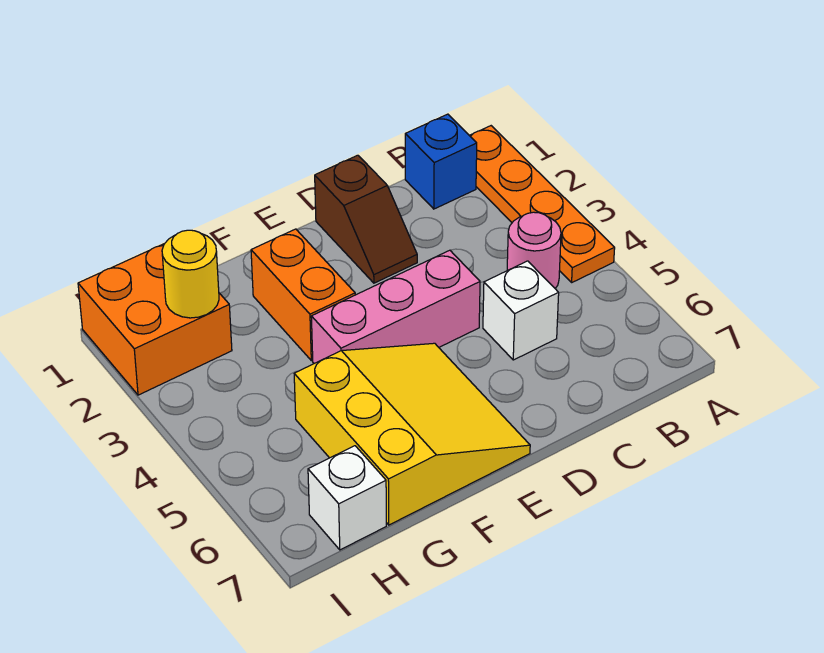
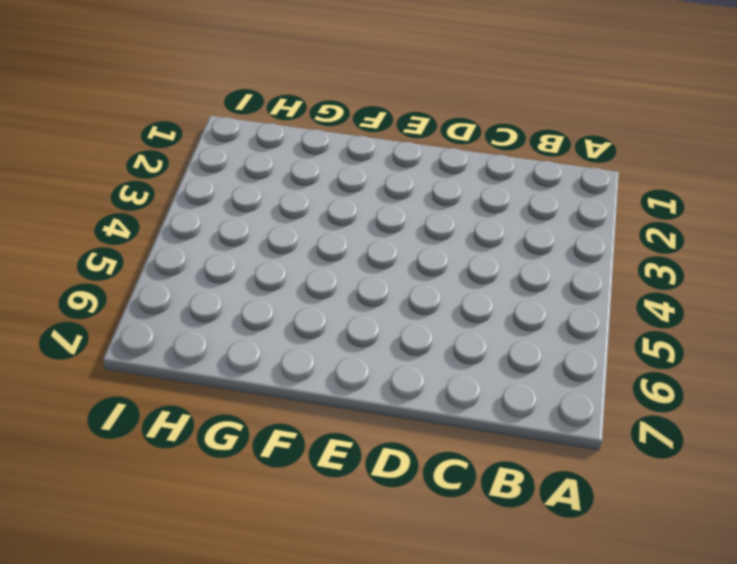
none -> orange 1x4 plate [469,126,615,282]
none -> blue 1x1 brick [405,114,477,209]

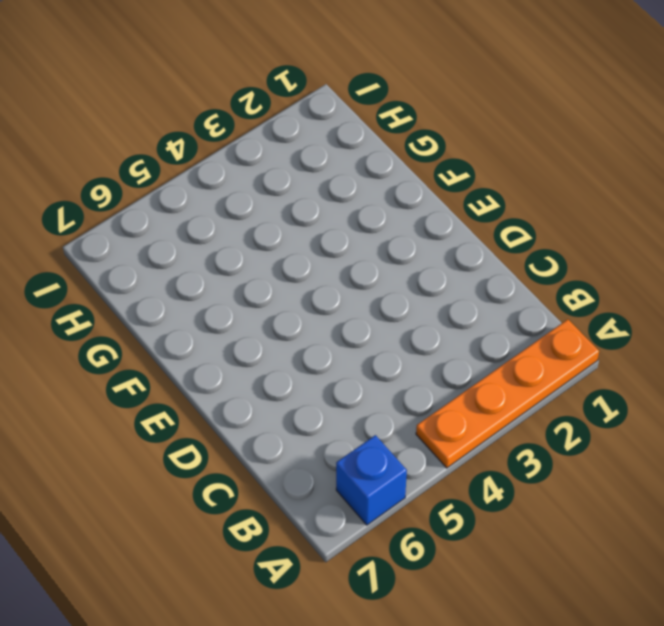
blue 1x1 brick [336,435,407,525] -> blue 1x1 brick moved to [405,114,477,209]
none -> pink 1x1 round brick [507,212,561,288]
none -> white 1x1 brick [483,261,559,360]

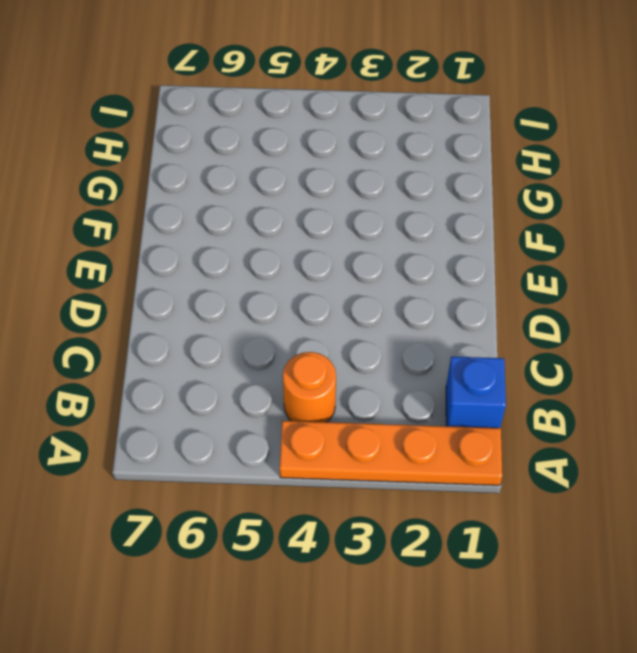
orange 1x1 round brick [283,352,336,422] -> pink 1x1 round brick [507,212,561,288]
none -> white 1x1 brick [483,261,559,360]
none -> brown 1x2 slope [315,155,417,283]

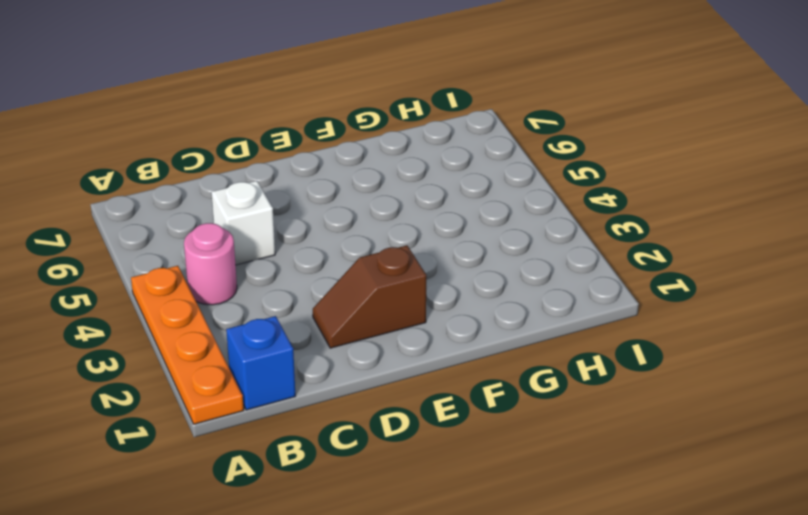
brown 1x2 slope [313,245,426,348] -> brown 1x2 slope turned to [315,155,417,283]
none -> pink 1x3 brick [311,250,480,363]
none -> yellow 3x3 slope [294,343,530,525]

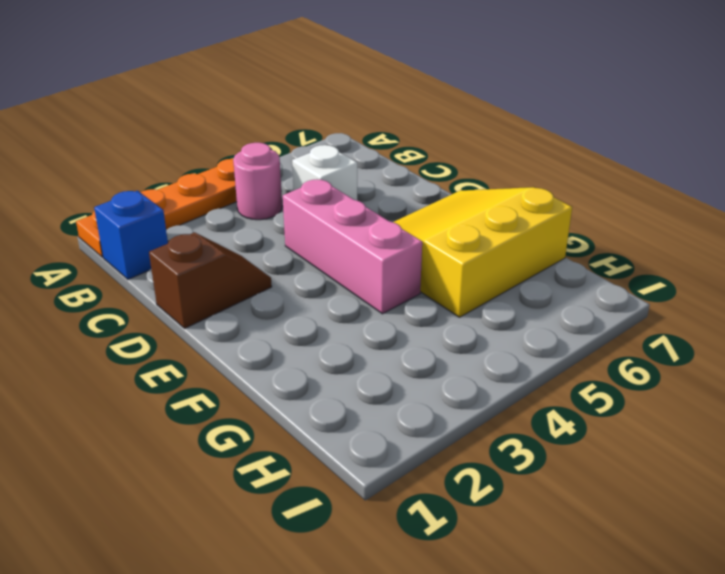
none -> orange 1x2 brick [251,229,355,361]
none -> orange 2x2 brick [78,244,232,395]

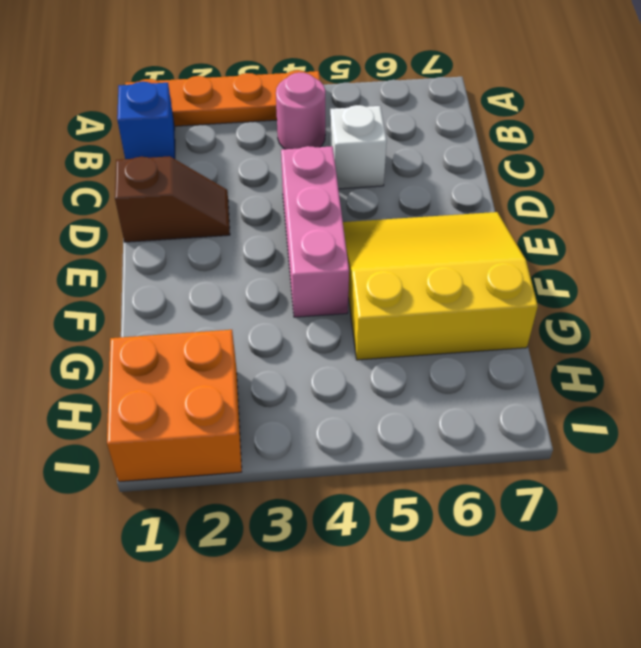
none -> orange 1x2 brick [251,229,355,361]
none -> white 1x1 brick [308,446,386,550]

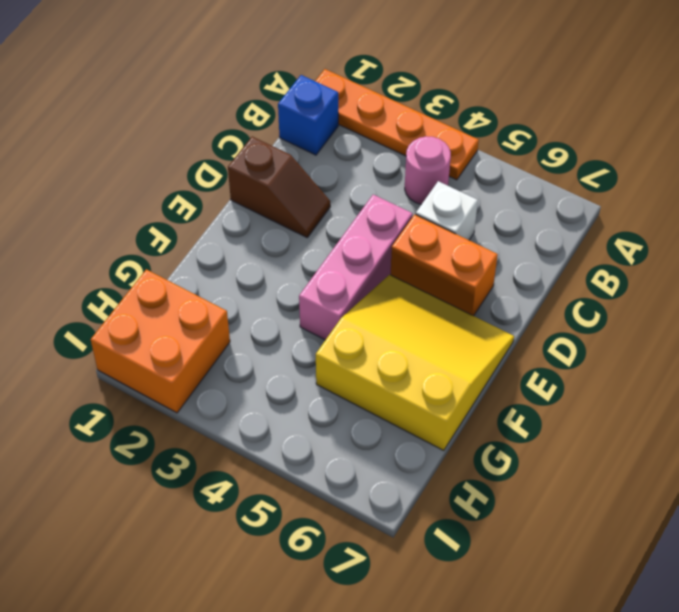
orange 1x2 brick [390,215,498,316] -> orange 1x2 brick moved to [251,229,355,361]
none -> white 1x1 brick [308,446,386,550]
none -> yellow 1x1 round brick [162,230,219,318]

